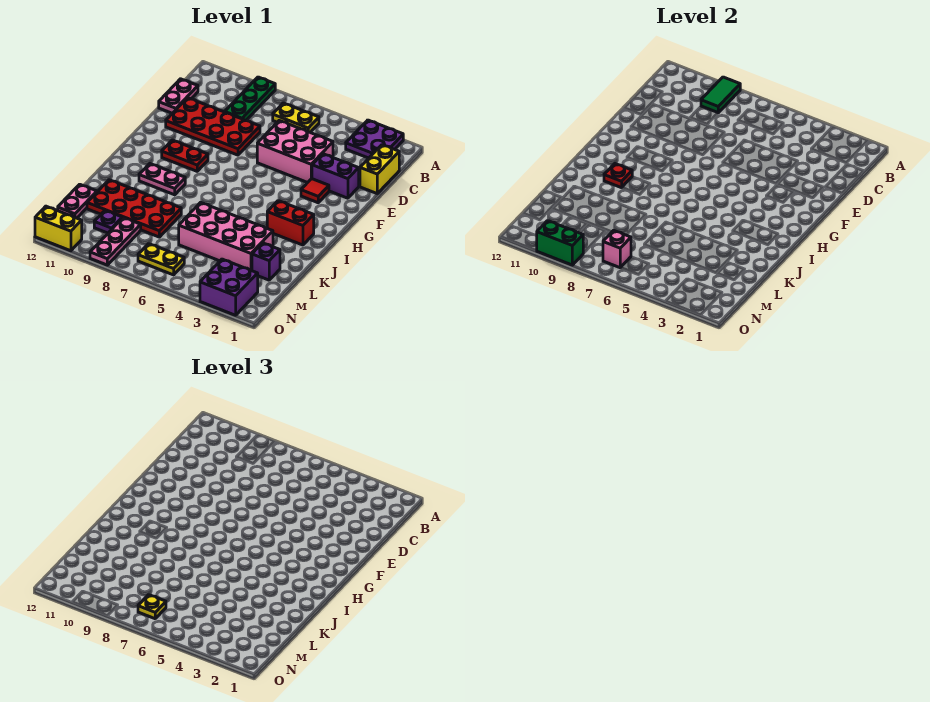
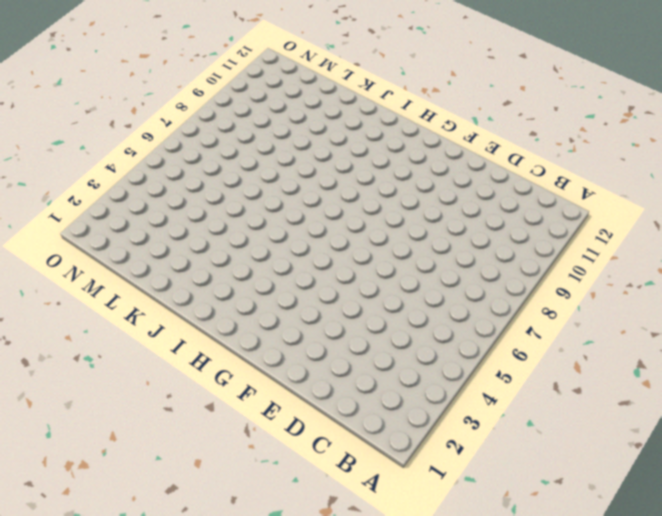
none -> purple 2x2 plate [346,120,403,158]
none -> green 1x3 plate [225,77,275,121]
none -> yellow 1x2 plate [273,103,319,132]

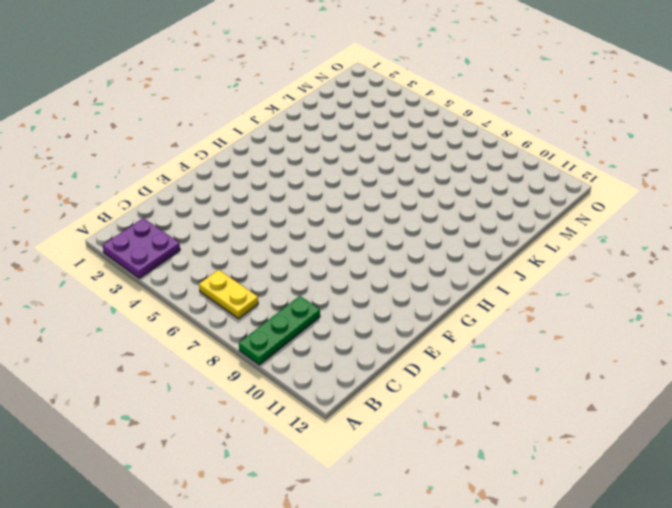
none -> yellow 1x2 brick [360,145,399,193]
none -> pink 1x2 plate [159,79,198,113]
none -> pink 2x3 brick [257,121,333,183]

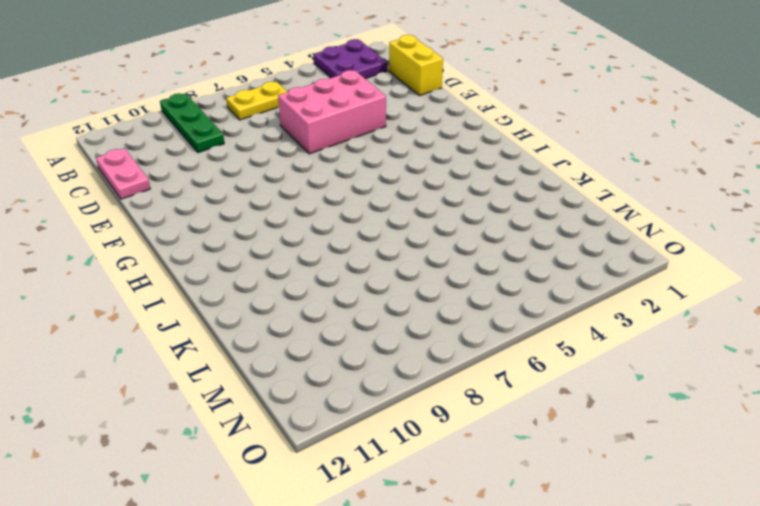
none -> red 2x4 plate [166,98,260,155]
none -> purple 1x2 brick [312,154,359,198]
none -> red 1x1 tile [301,179,329,203]

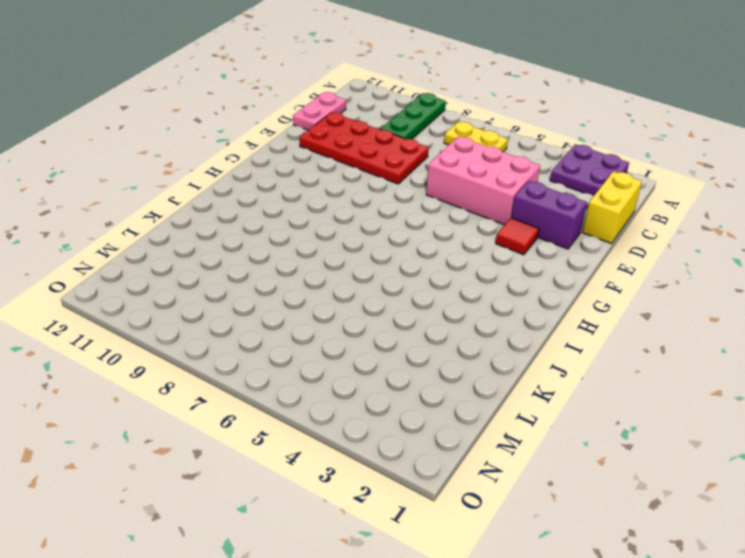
none -> red 1x2 plate [162,140,208,171]
none -> red 1x2 brick [267,201,314,245]
none -> pink 1x2 plate [139,164,185,195]

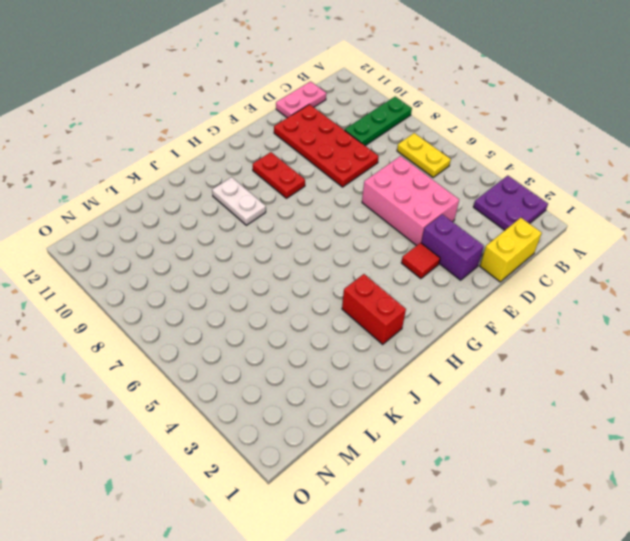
white 1x2 plate [212,177,266,225] -> pink 1x2 plate [139,164,185,195]
none -> pink 2x4 brick [179,202,273,271]
none -> red 2x4 plate [87,180,181,237]
none -> purple 1x1 brick [252,243,280,280]

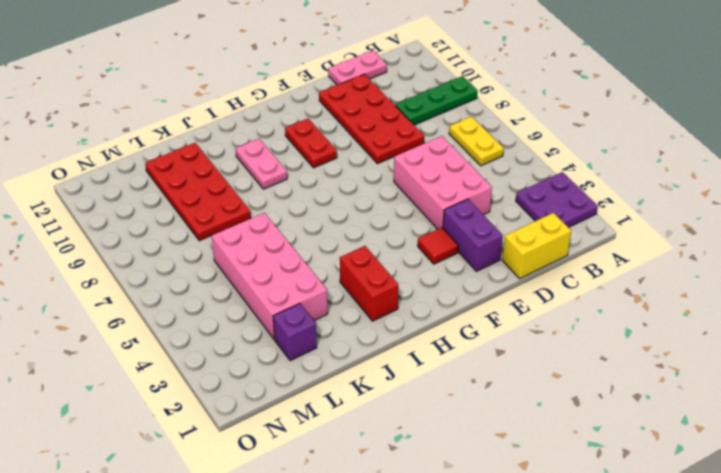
none -> pink 1x2 plate [58,184,97,218]
none -> pink 1x3 plate [90,218,141,265]
none -> purple 1x1 plate [94,211,122,233]

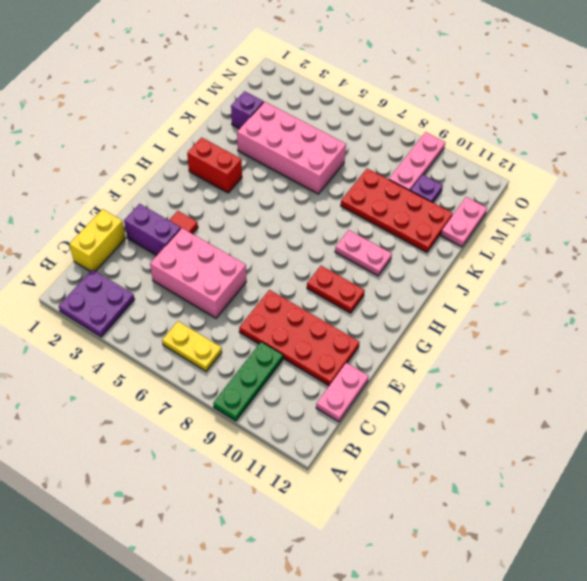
none -> purple 2x2 brick [200,259,258,315]
none -> yellow 1x2 plate [138,244,184,275]
none -> yellow 1x2 brick [35,206,82,251]

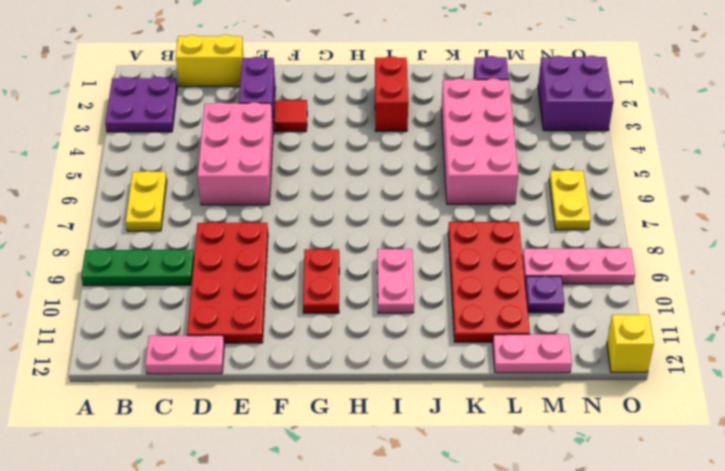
yellow 1x1 brick [607,315,654,372] -> yellow 1x2 brick [35,206,82,251]
none -> green 1x2 tile [701,77,740,113]
none -> red 1x1 plate [604,164,632,188]
none -> pink 1x1 brick [603,230,631,268]

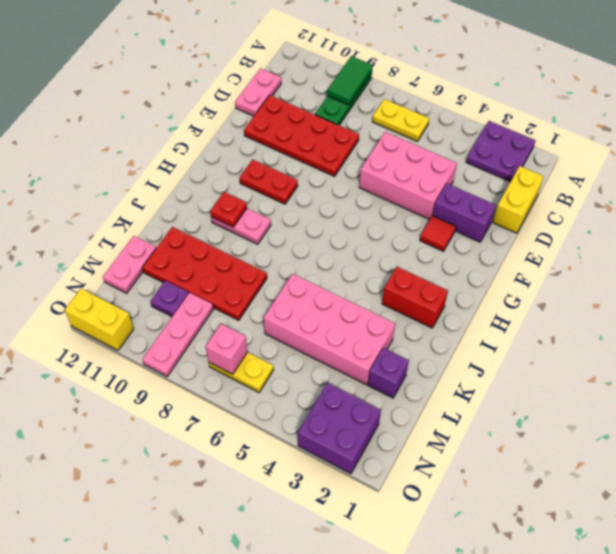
none -> green 1x2 brick [537,221,583,265]
none -> yellow 1x1 plate [138,595,166,619]

